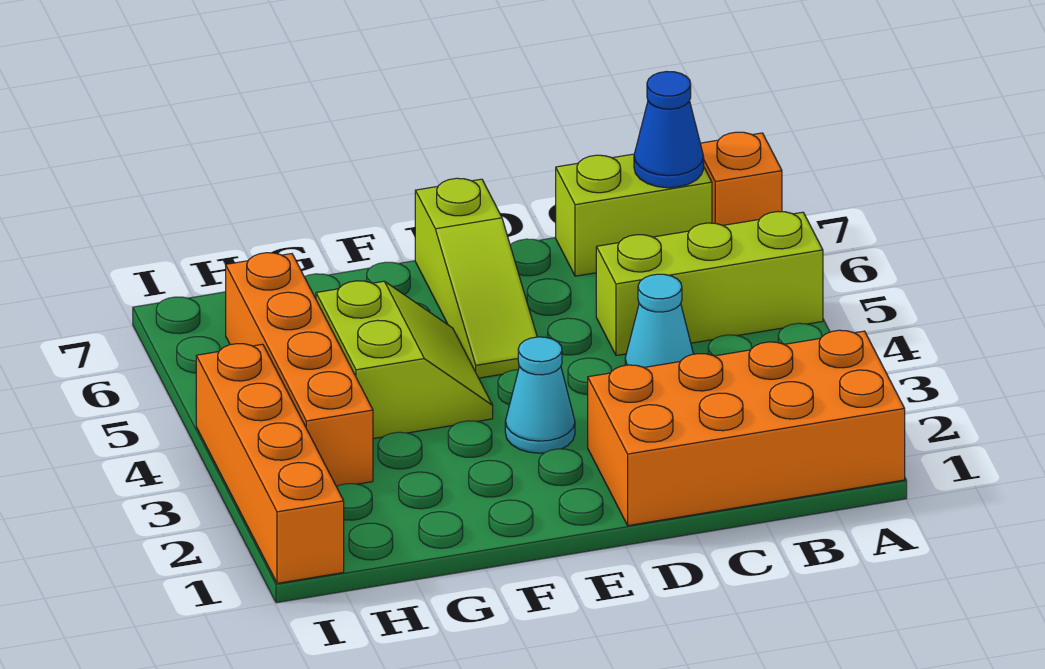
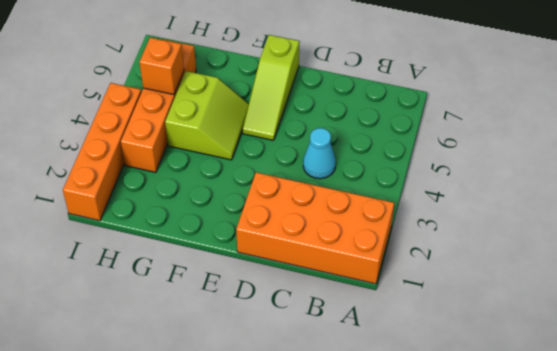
orange 1x1 brick [139,38,184,95] -> orange 1x1 brick moved to [700,132,782,225]
none -> lime 1x3 brick [596,211,823,355]
none -> lime 1x2 brick [556,154,712,276]

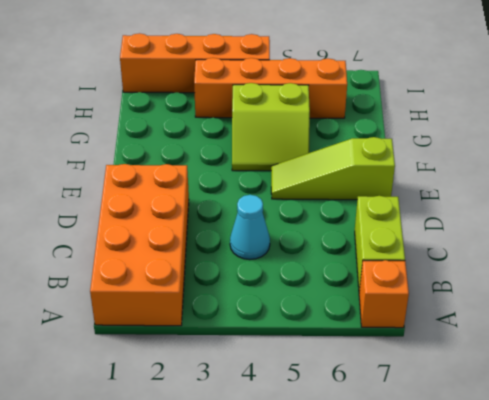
none -> lime 1x3 brick [596,211,823,355]
none -> cyan 1x1 cone [505,337,575,453]

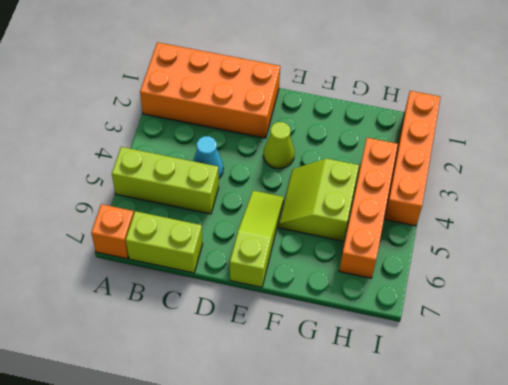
lime 1x1 cone [263,122,294,169] -> cyan 1x1 cone [505,337,575,453]
none -> blue 1x1 cone [634,71,704,188]

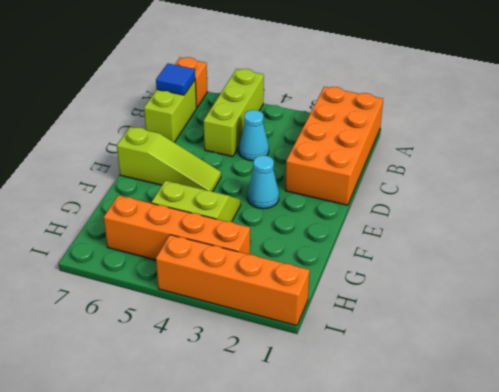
blue 1x1 tile [156,64,195,95] -> blue 1x1 cone [634,71,704,188]

